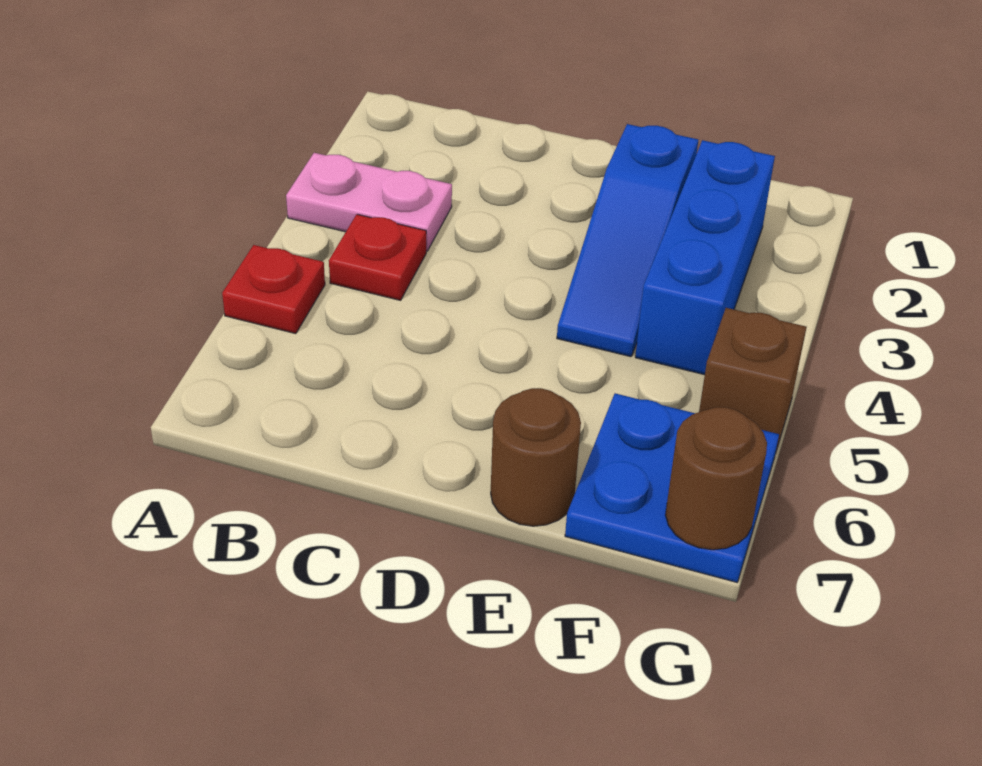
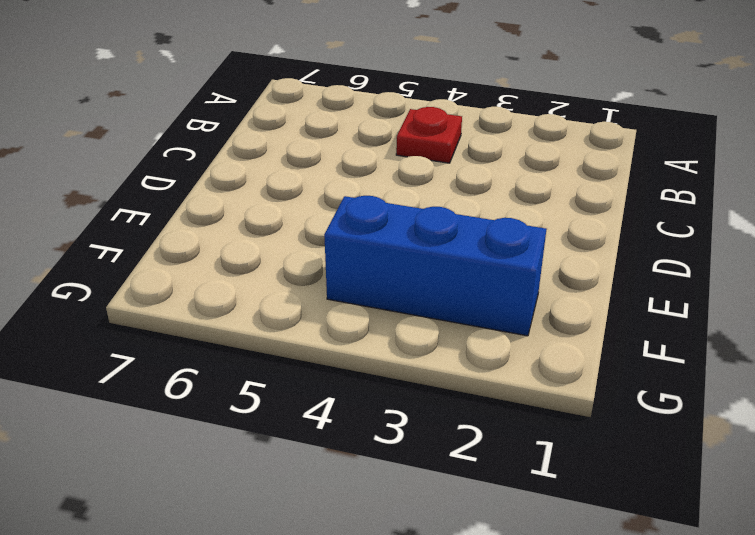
none -> pink 1x2 plate [286,153,452,251]
none -> red 1x1 plate [222,245,325,334]

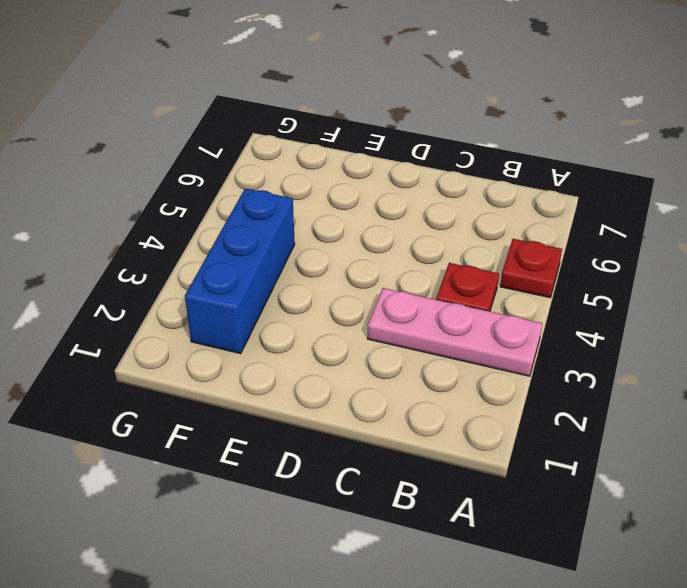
pink 1x3 plate [368,288,542,376] -> pink 1x2 plate [286,153,452,251]
none -> blue 1x3 slope [557,124,698,357]
none -> brown 1x1 round brick [491,388,581,526]

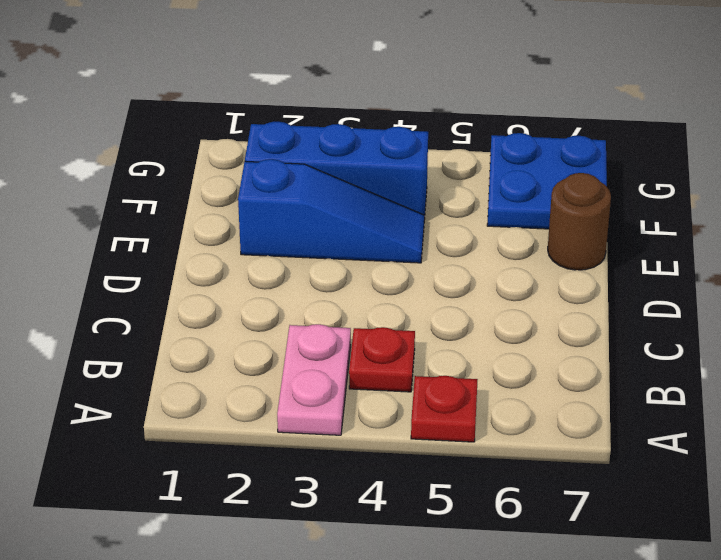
none -> brown 1x1 brick [699,308,807,454]
none -> brown 1x1 round brick [665,407,767,550]

